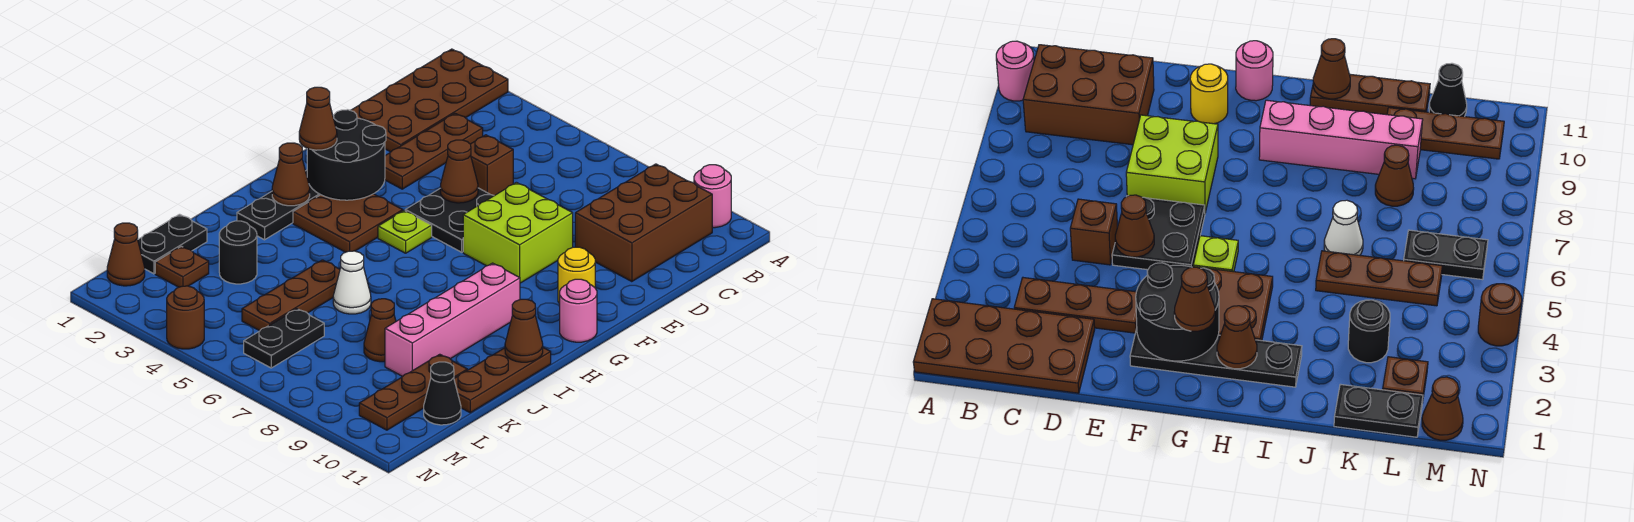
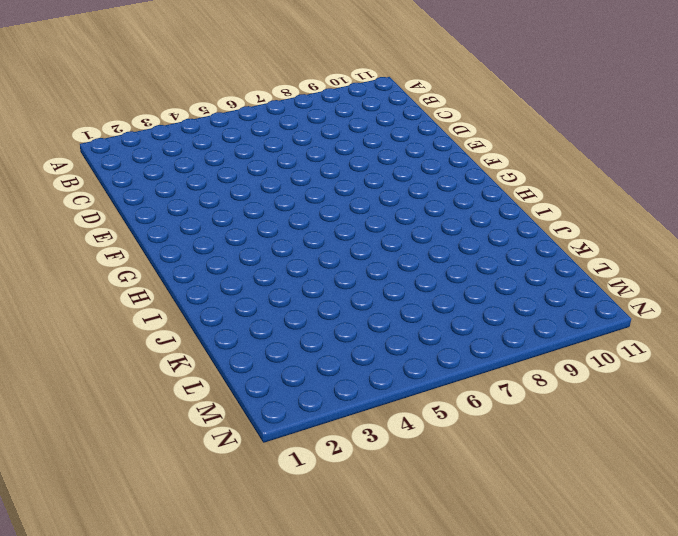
none -> brown 2x4 plate [351,49,508,152]
none -> pink 1x1 round brick [694,165,731,228]
none -> brown 2x3 brick [575,164,712,282]
none -> brown 1x3 plate [385,113,483,189]

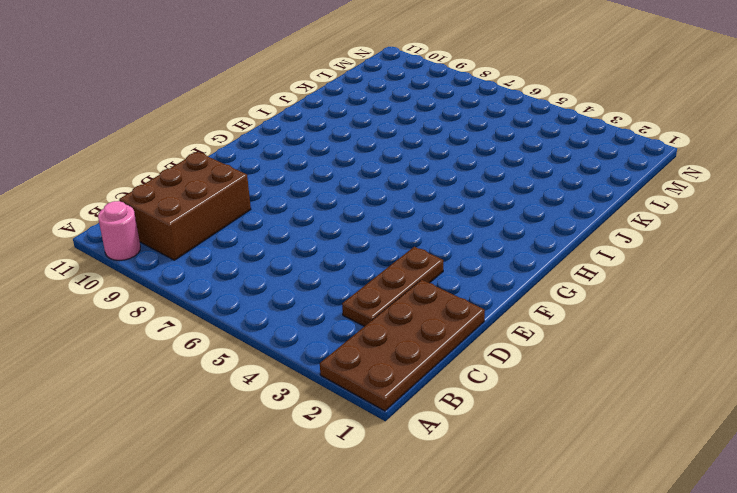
none -> brown 1x1 brick [471,135,513,196]
none -> black 2x2 plate [405,188,494,252]
none -> lime 2x2 brick [463,182,573,283]
none -> black 1x4 plate [237,170,320,240]

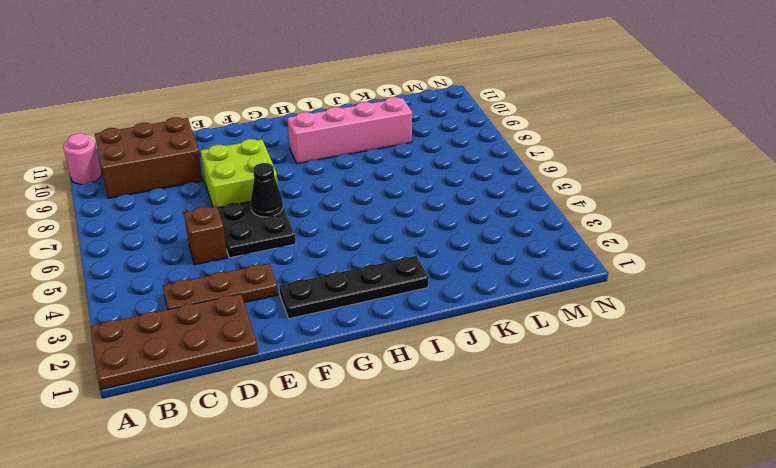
black 1x1 cone [251,163,283,217] -> black 1x1 cone moved to [424,362,461,425]
none -> yellow 1x1 round brick [558,247,595,304]
none -> brown 2x2 plate [293,194,403,252]
none -> lime 1x1 plate [378,211,432,253]
none -> pink 1x1 round brick [560,279,597,342]

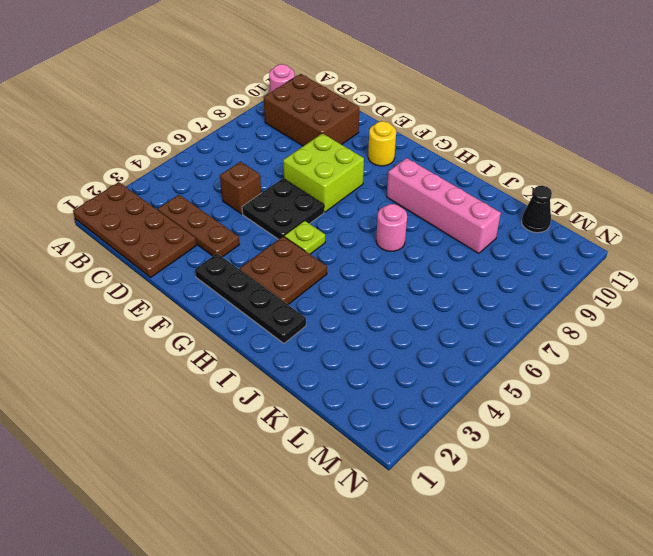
pink 1x1 round brick [376,204,407,251] -> pink 1x1 round brick moved to [560,279,597,342]
none -> brown 1x3 plate [454,348,551,413]
none -> brown 1x3 plate [242,260,340,331]
none -> white 1x1 cone [333,251,371,314]
none -> black 1x2 plate [138,214,207,274]

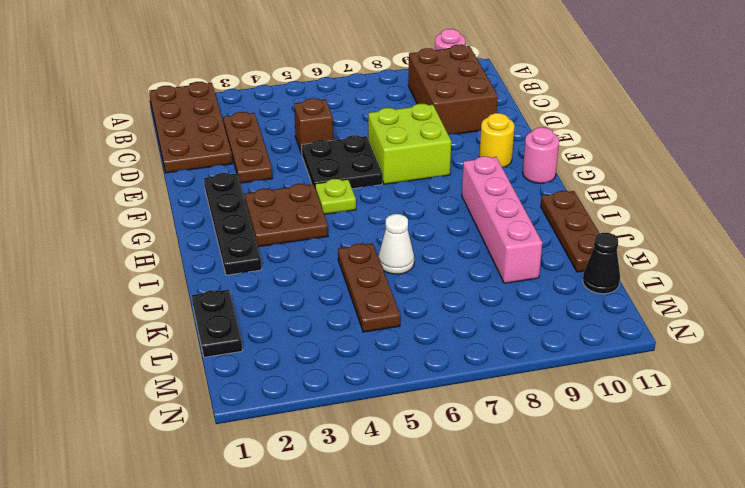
none -> black 1x1 round brick [219,221,257,284]
none -> brown 1x1 cone [364,299,396,362]
none -> brown 1x3 plate [359,354,467,430]
none -> brown 1x1 plate [155,246,209,287]

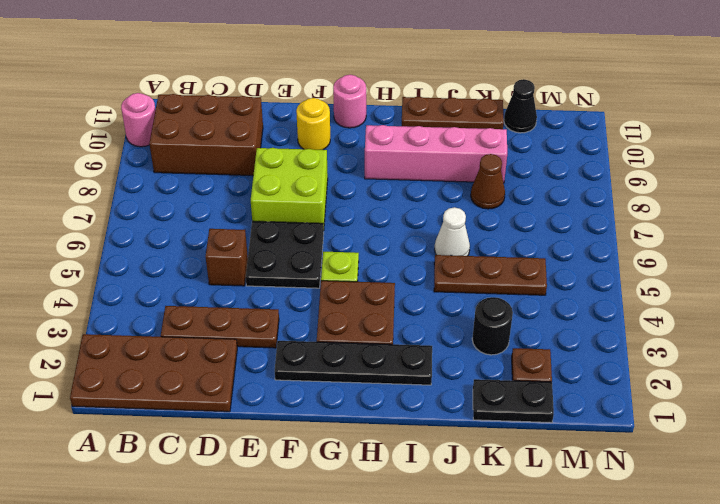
none -> brown 1x3 plate [359,354,467,430]
none -> black 1x2 plate [244,309,324,368]
none -> brown 1x1 cone [107,223,145,286]
none -> brown 1x1 round brick [167,286,204,349]

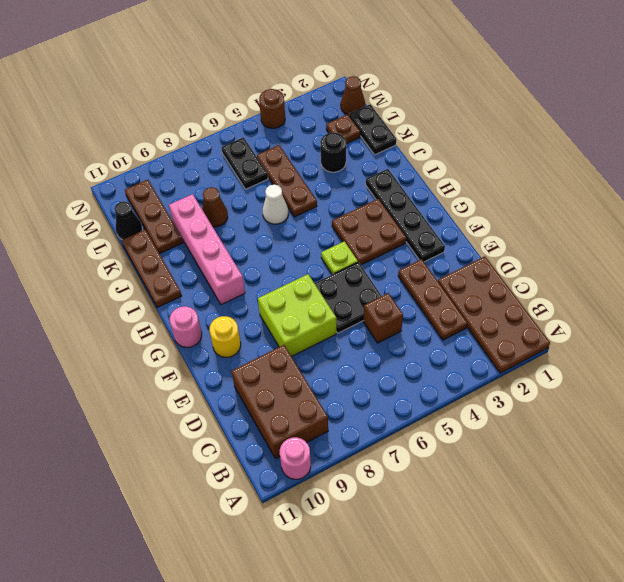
none -> brown 1x1 cone [441,140,478,203]
none -> black 2x2 round brick [307,110,386,200]
none -> brown 1x1 cone [272,143,310,206]
none -> brown 1x1 cone [505,299,543,362]

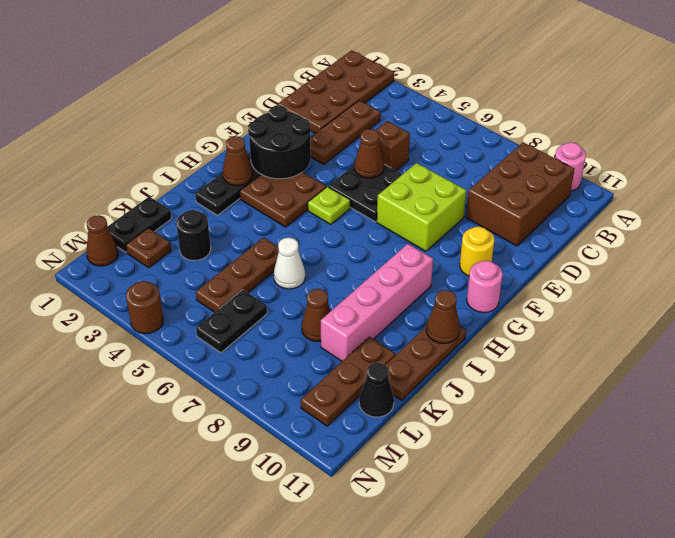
none -> brown 1x1 cone [299,87,337,150]

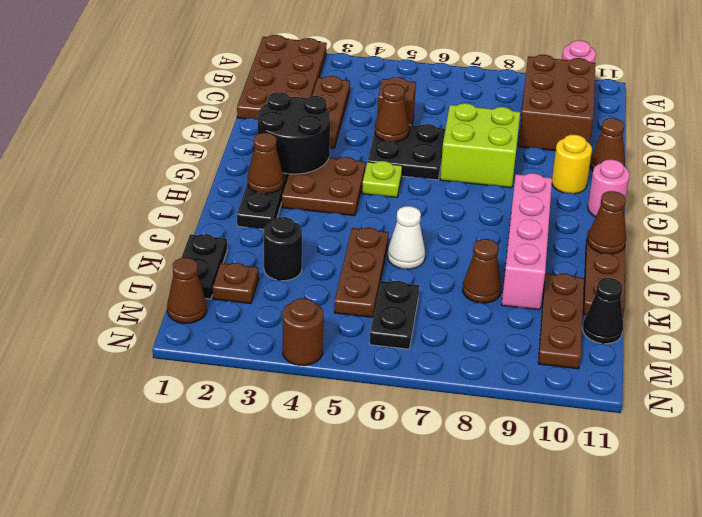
brown 1x1 cone [590,118,625,171] -> brown 1x1 cone moved to [299,87,337,150]

